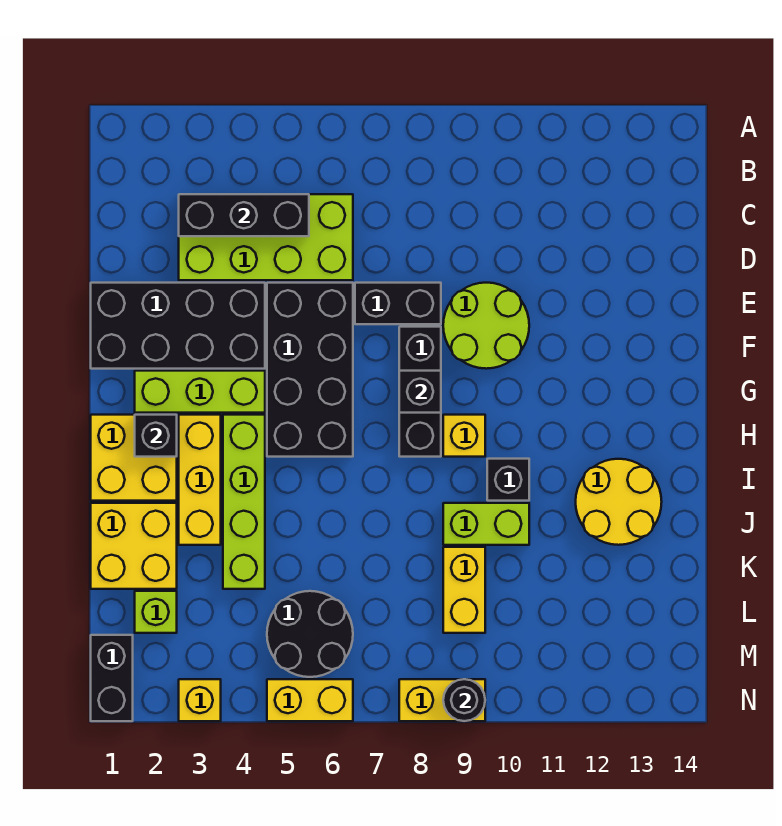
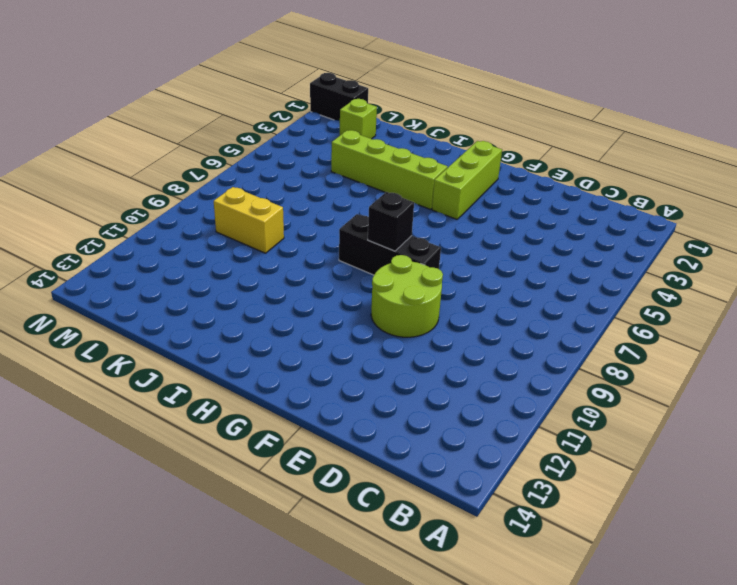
none -> lime 2x4 brick [179,194,353,280]
none -> black 2x4 brick [91,283,265,369]
none -> black 2x4 brick [267,283,353,457]

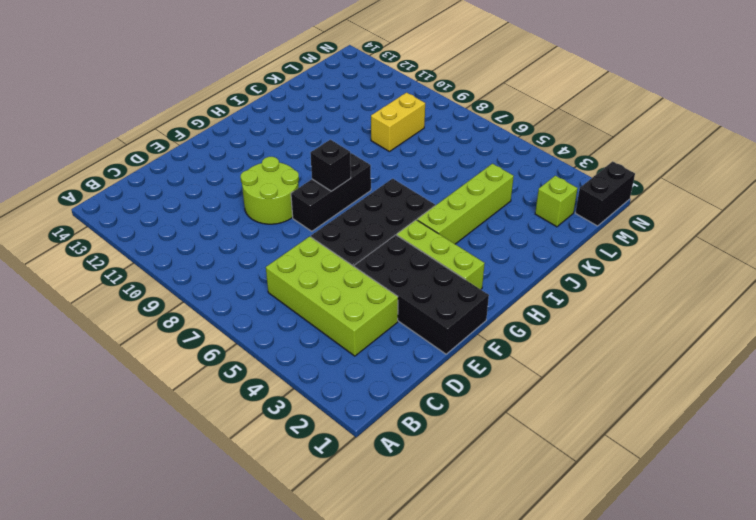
none -> black 1x2 brick [355,283,441,324]
none -> yellow 2x2 brick [91,415,177,501]
none -> yellow 1x3 brick [179,415,221,545]

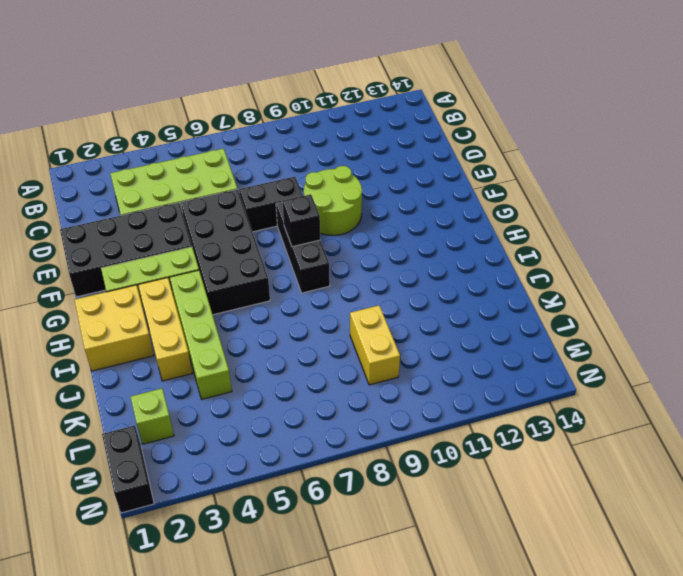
none -> yellow 1x1 brick [443,415,485,457]
none -> black 1x1 brick [487,459,529,501]
none -> yellow 2x2 round brick [576,459,662,545]

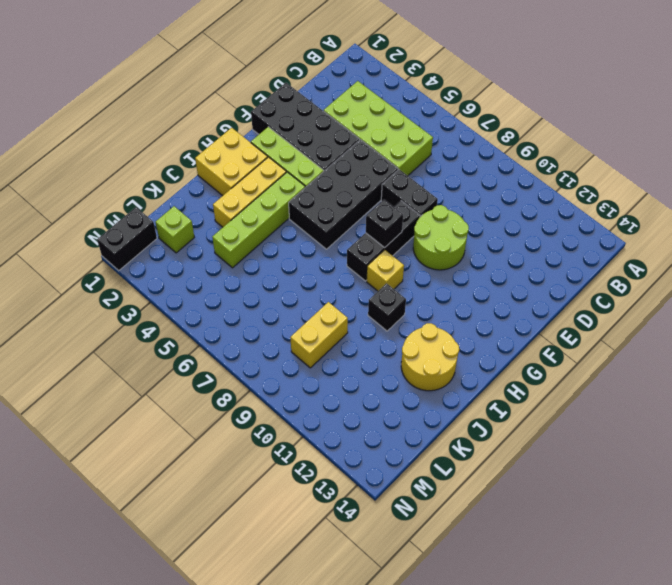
none -> yellow 2x2 brick [91,503,177,589]
none -> lime 1x2 brick [443,503,529,545]
none -> black 2x2 round brick [267,591,353,677]

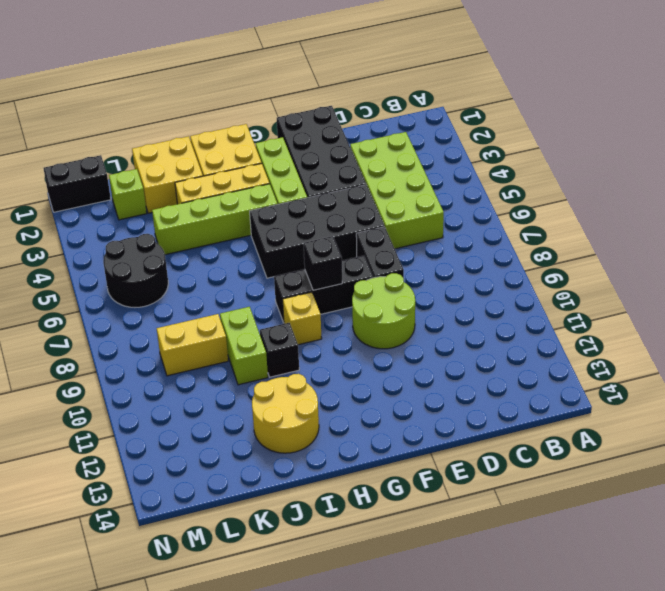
none -> yellow 1x1 brick [179,679,221,721]
none -> yellow 1x2 brick [267,679,353,721]
none -> yellow 1x2 brick [399,679,485,721]

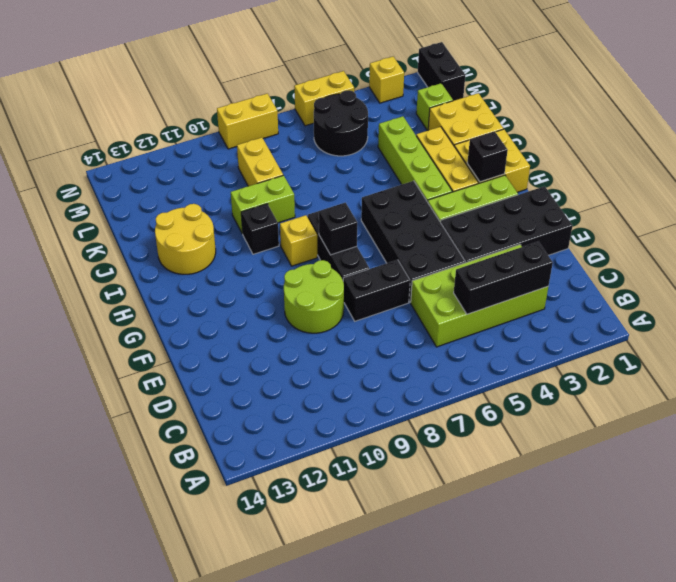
none -> black 1x1 round brick [443,679,485,721]

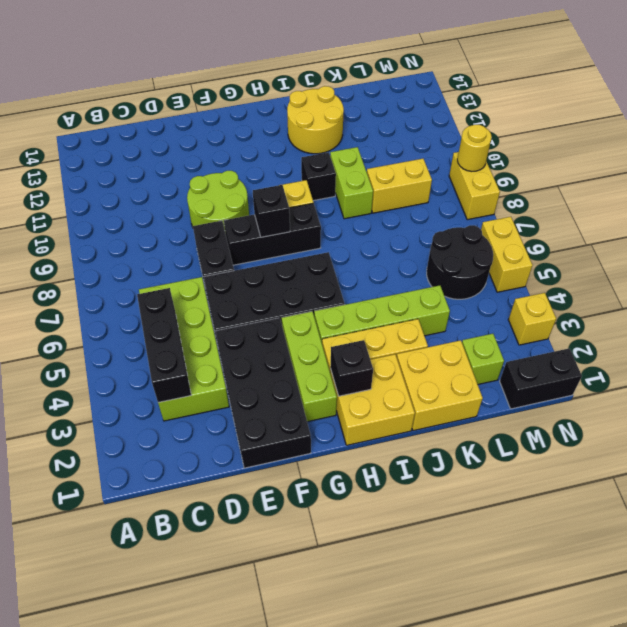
yellow 1x1 round brick [457,125,492,171] -> black 1x1 round brick [443,679,485,721]

